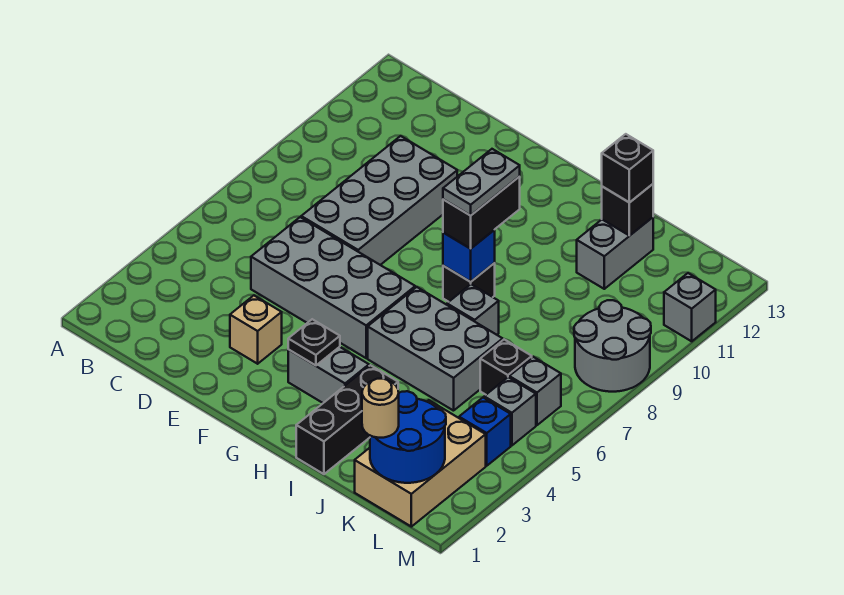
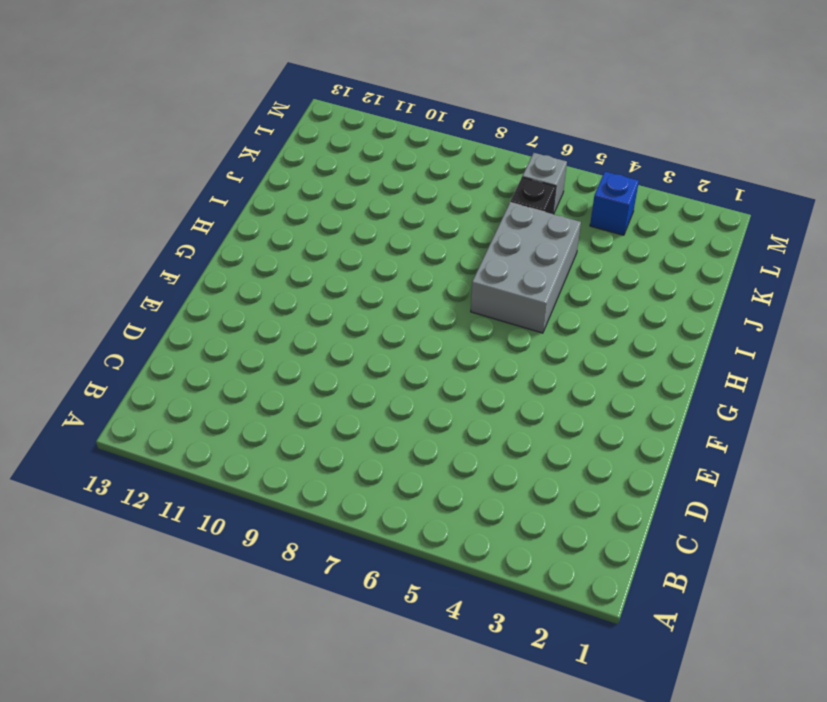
none -> grey 2x4 brick [251,217,415,358]
none -> grey 2x4 brick [301,136,457,265]
none -> tan 1x1 brick [230,296,282,364]

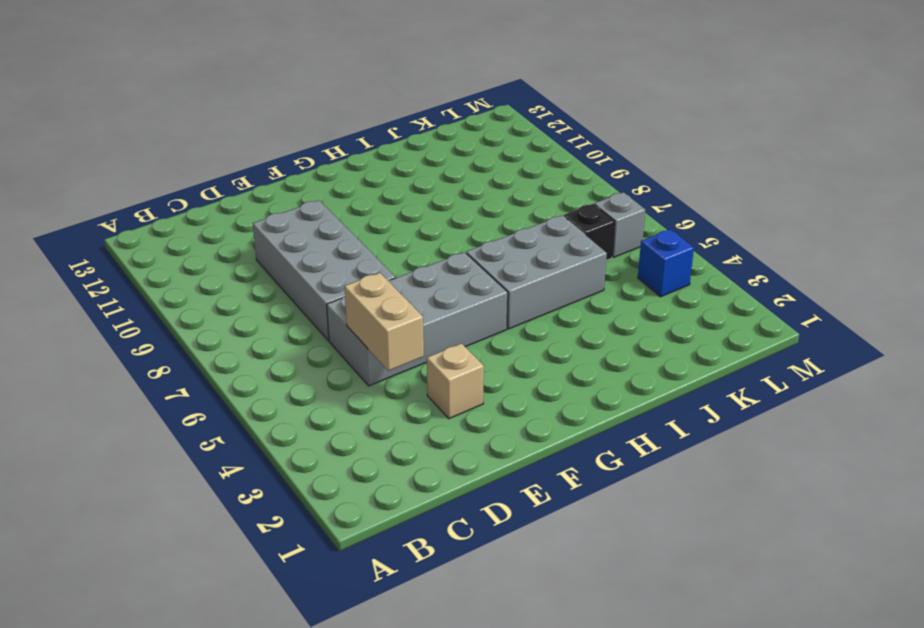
tan 1x2 brick [344,273,424,371] -> none
none -> grey 1x2 brick [288,347,369,403]
none -> black 1x1 brick [443,263,495,302]
none -> black 1x3 brick [296,365,398,474]

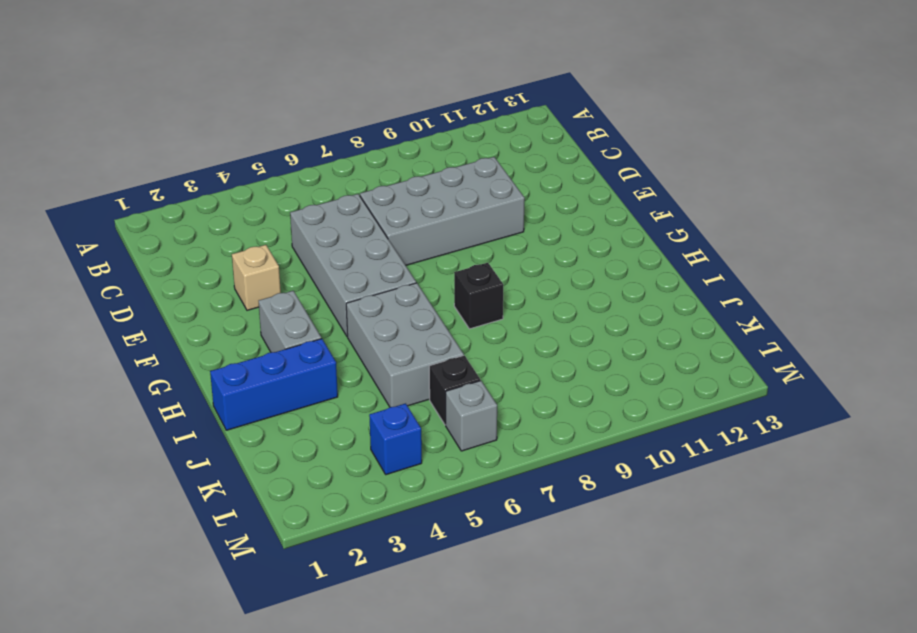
blue 1x3 brick [210,339,338,430] -> black 1x3 brick [296,365,398,474]
none -> grey 1x1 brick [447,284,499,335]
none -> grey 1x2 brick [577,217,653,289]
none -> tan 2x3 brick [355,400,486,527]

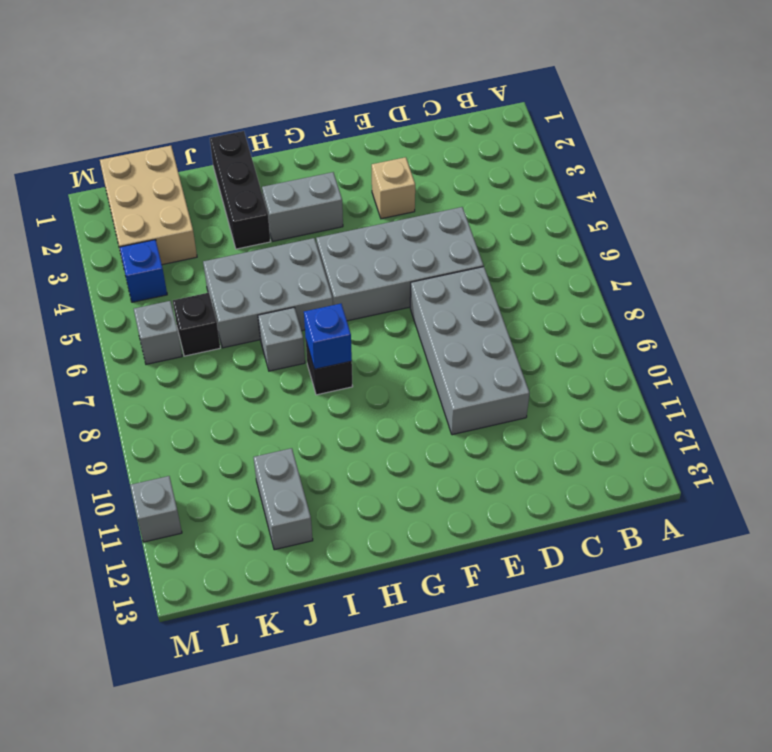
none -> grey 1x1 brick [484,377,536,446]
none -> grey 2x2 round brick [574,300,651,392]
none -> black 1x1 plate [288,319,340,366]

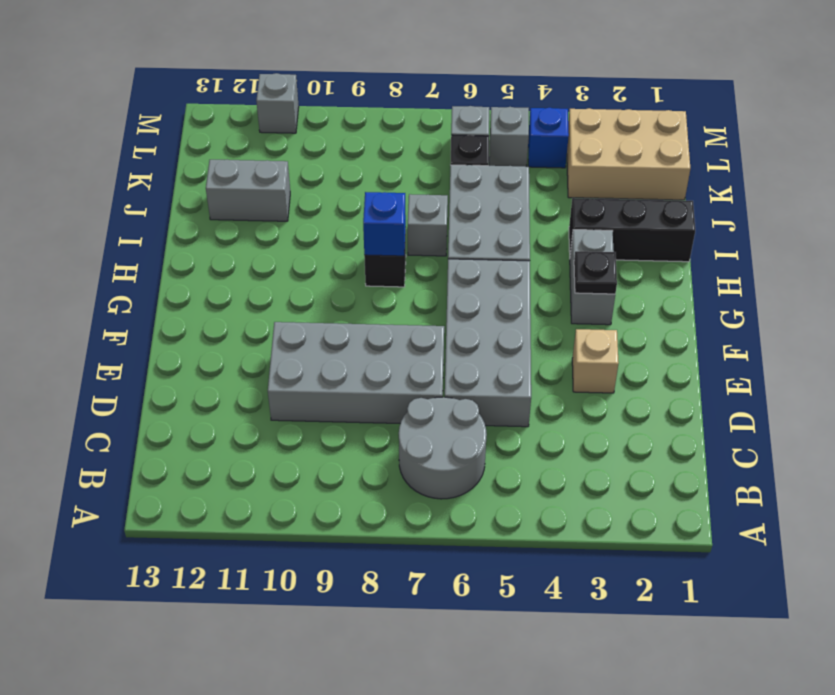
grey 2x2 round brick [399,397,487,499] -> grey 2x2 round brick moved to [574,300,651,392]
none -> black 1x1 brick [602,184,653,236]
none -> blue 2x2 round brick [370,391,446,483]
none -> black 1x2 brick [443,177,520,249]

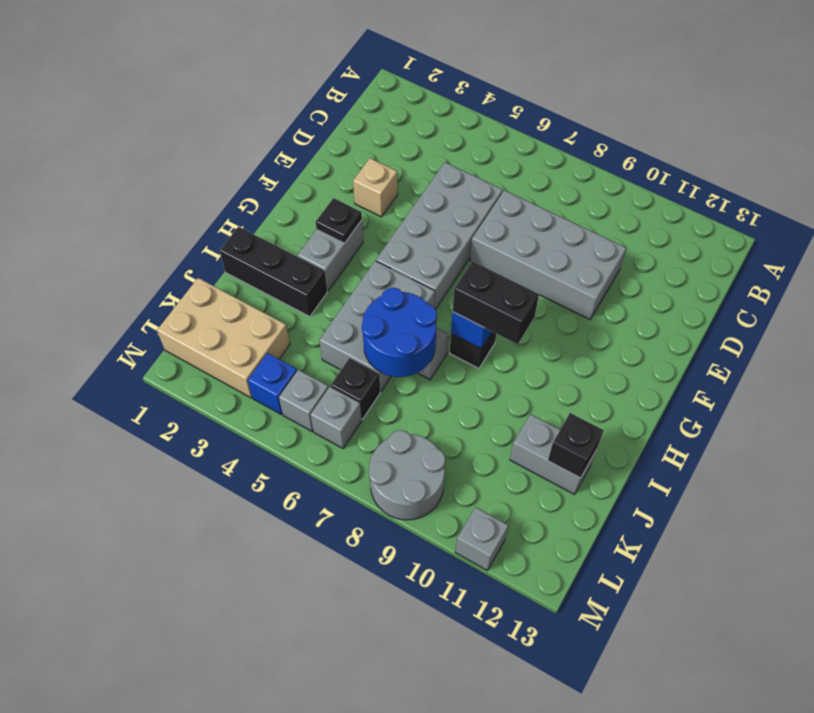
blue 2x2 round brick [362,288,437,377] -> blue 2x2 round brick moved to [370,391,446,483]
none -> black 1x1 brick [602,134,653,203]
none -> tan 1x1 round brick [362,379,399,438]
none -> grey 1x2 plate [443,149,520,215]

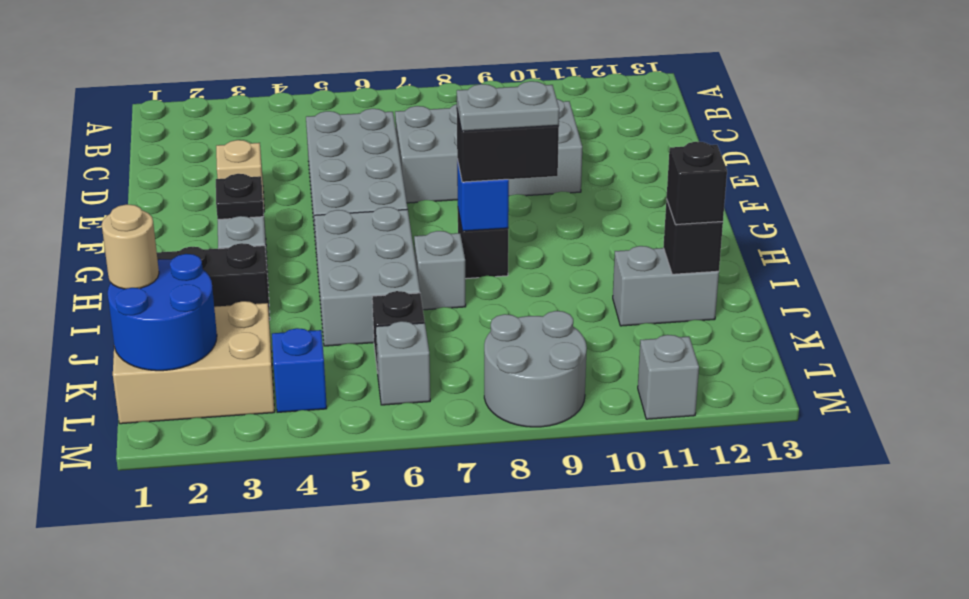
none -> grey 1x1 brick [484,377,536,446]

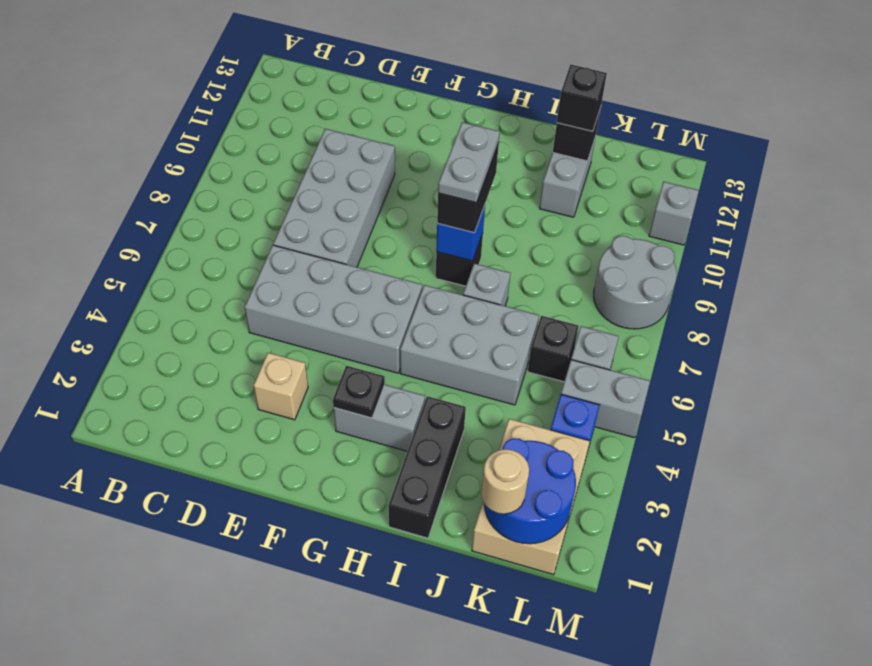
grey 1x2 brick [561,360,650,438] -> grey 1x1 brick [484,377,536,446]

